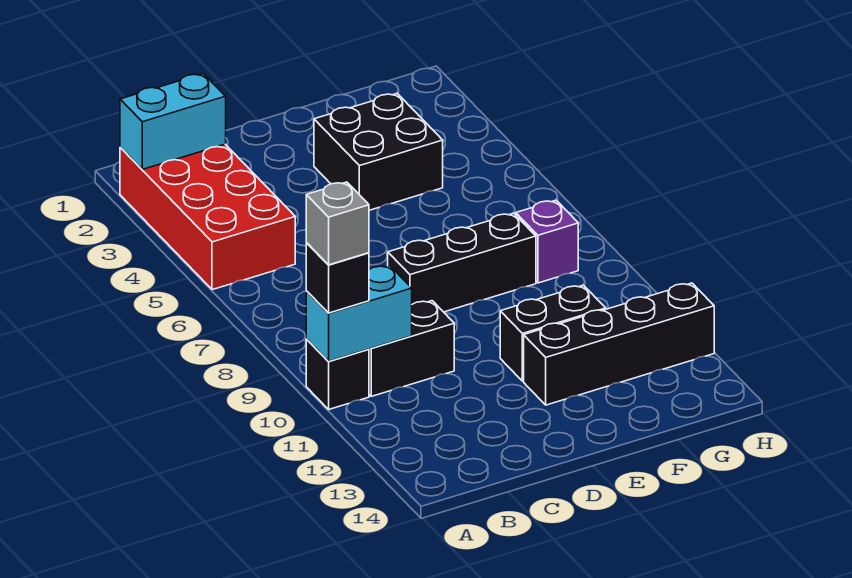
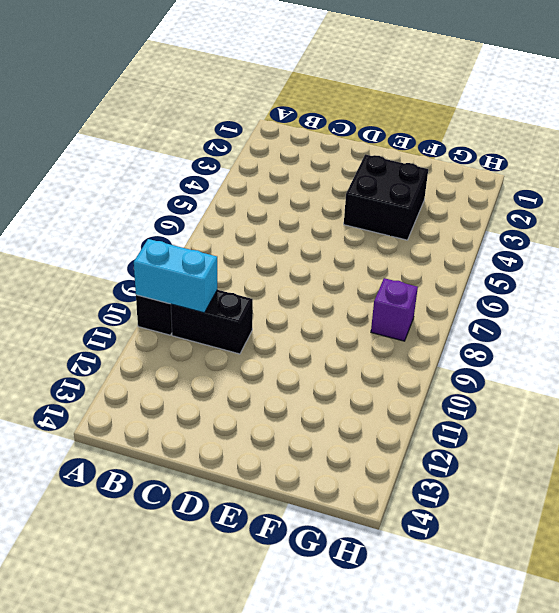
none -> red 2x4 brick [120,144,295,290]
none -> black 1x3 brick [388,213,536,312]
none -> black 1x2 brick [500,285,606,381]

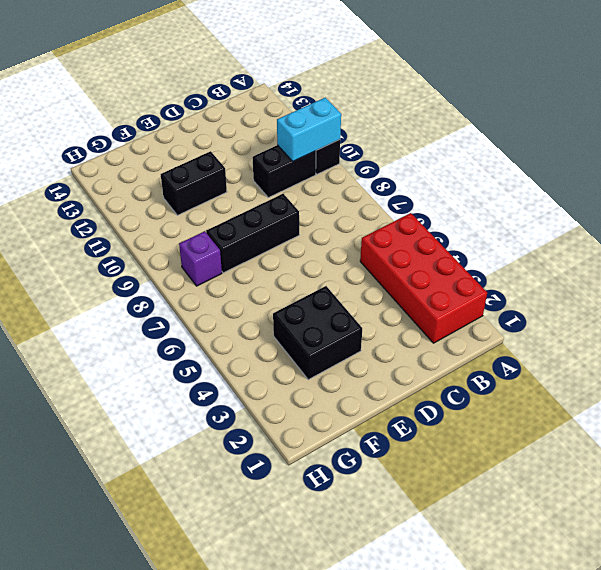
none -> black 1x4 brick [524,283,714,405]
none -> cyan 1x2 brick [120,74,226,169]
none -> black 1x1 brick [306,243,369,313]

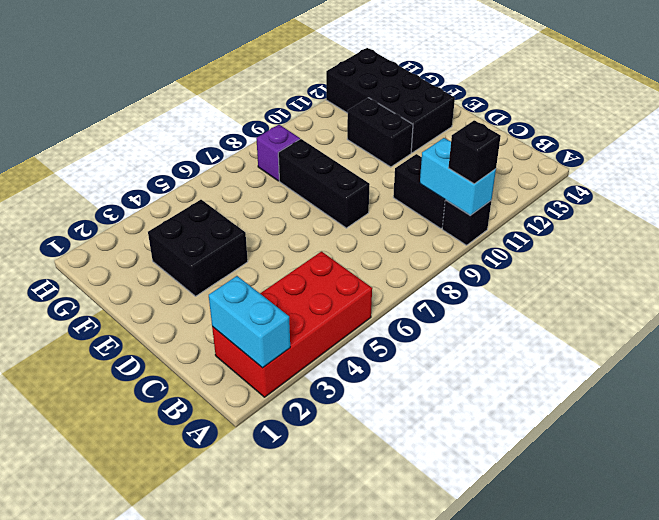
black 2x4 brick [326,48,455,153] -> black 1x4 brick [524,283,714,405]
none -> grey 1x1 brick [306,182,369,265]

